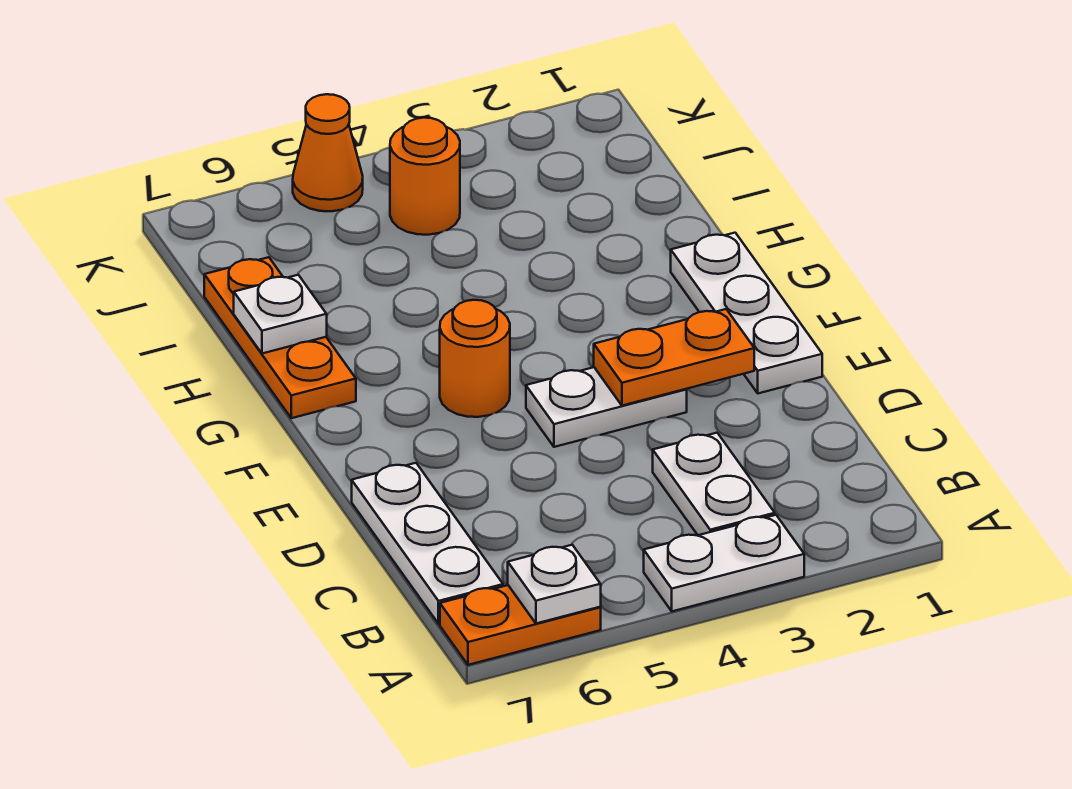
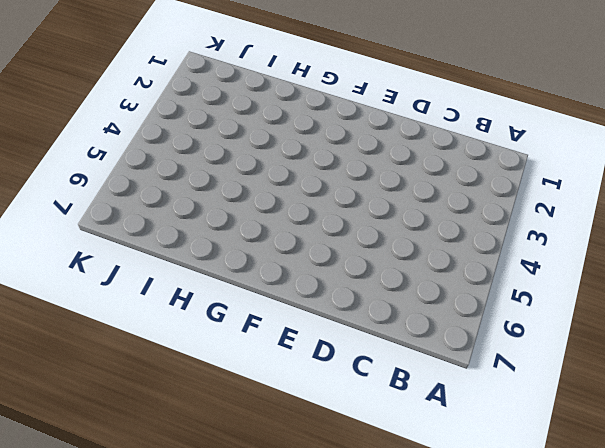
none -> white 1x2 plate [644,515,804,611]
none -> orange 1x2 plate [440,585,601,665]
none -> white 1x2 plate [653,433,775,535]

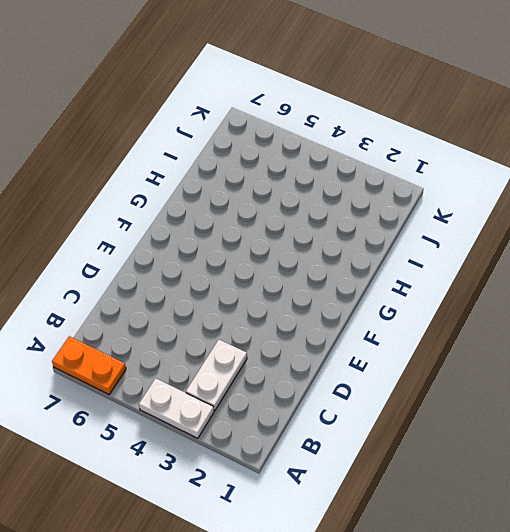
none -> white 1x3 plate [352,463,503,624]
none -> white 1x3 plate [671,233,822,393]
none -> white 1x2 plate [526,367,687,447]

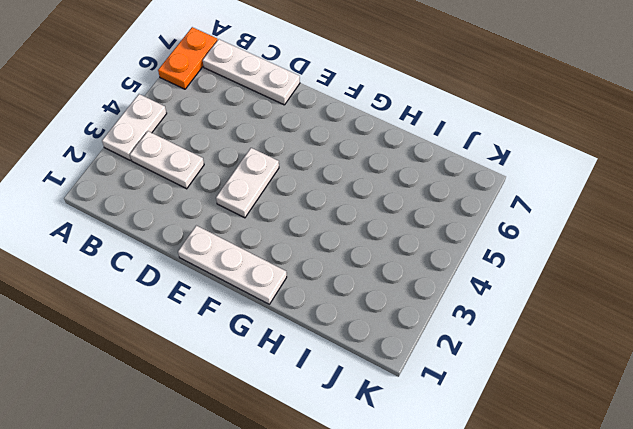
none -> orange 1x1 round brick [440,300,510,417]
none -> orange 1x3 plate [204,257,356,418]
none -> orange 1x1 round brick [390,118,460,235]

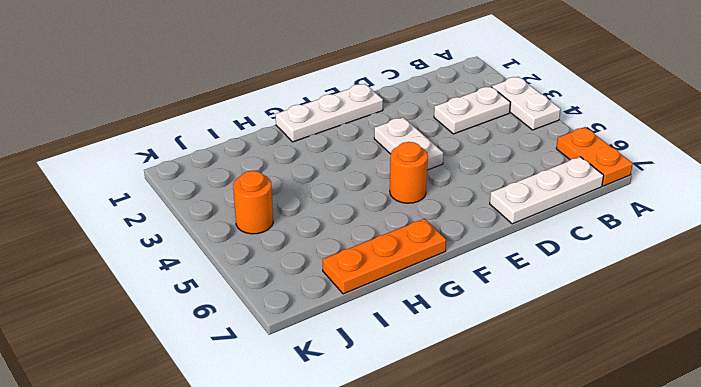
none -> orange 1x1 cone [293,94,363,211]
none -> white 1x1 plate [508,545,601,623]
none -> orange 1x2 plate [594,309,754,406]

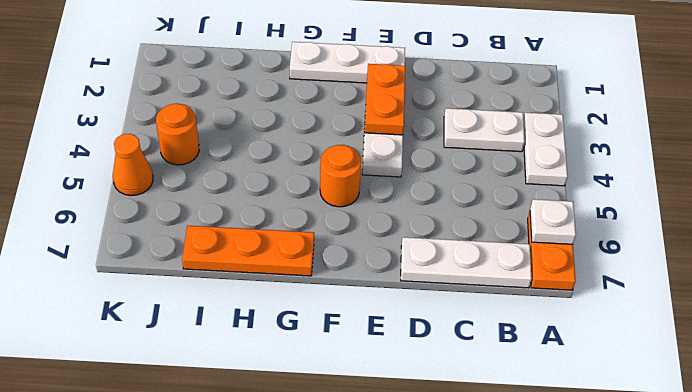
none -> white 1x1 plate [234,275,327,354]

